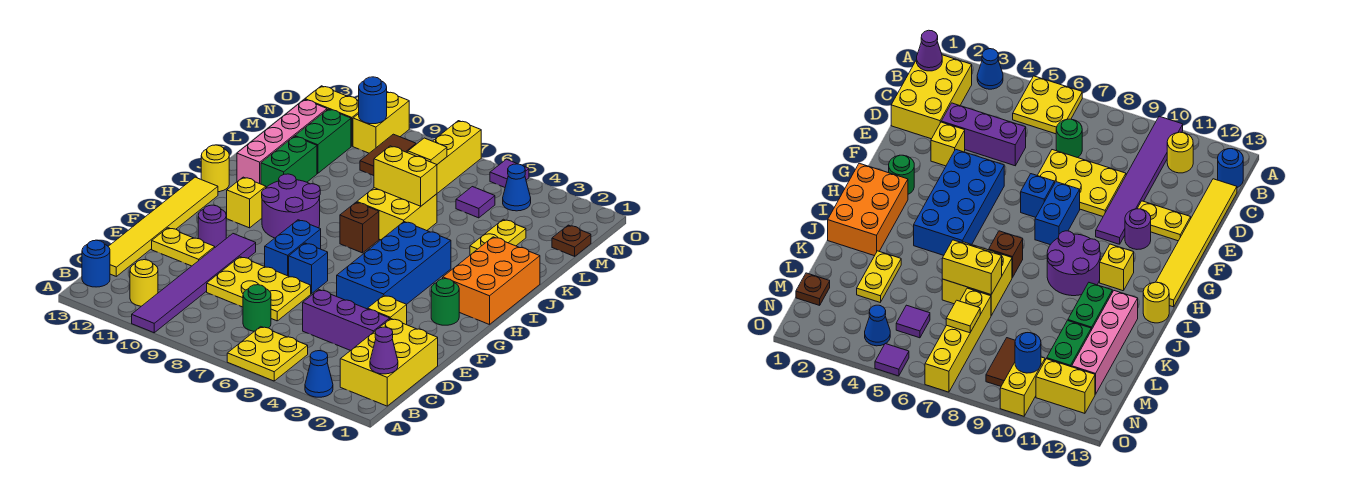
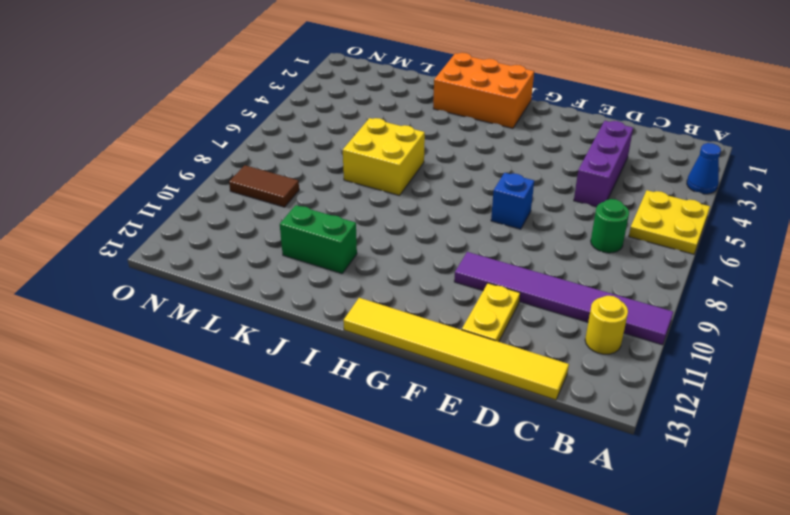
none -> yellow 2x3 brick [340,319,438,406]
none -> blue 1x1 round brick [82,240,110,287]
none -> yellow 2x3 plate [207,257,311,321]
none -> yellow 1x1 brick [368,295,407,325]

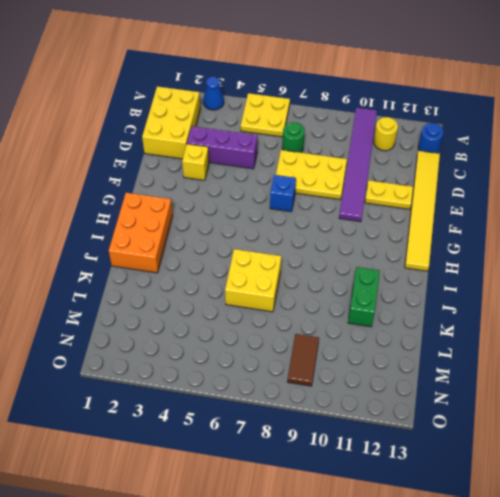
none -> blue 2x4 brick [337,222,451,309]
none -> blue 1x2 brick [265,220,321,276]
none -> purple 1x1 round brick [198,205,226,247]
none -> green 1x1 round brick [431,279,459,325]

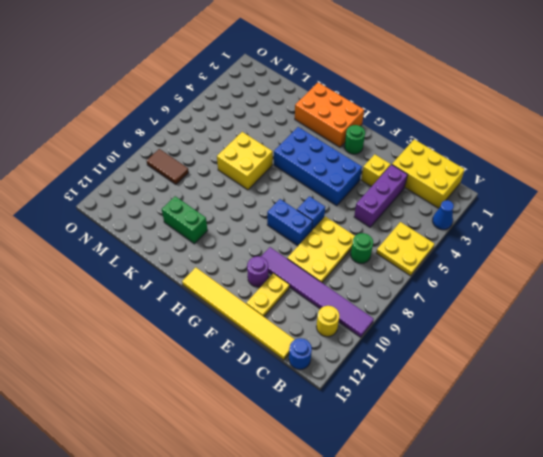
none -> purple 2x2 round brick [262,174,320,238]
none -> yellow 1x1 brick [227,177,266,228]
none -> brown 1x1 brick [340,202,379,253]
none -> yellow 1x1 round brick [201,145,229,192]

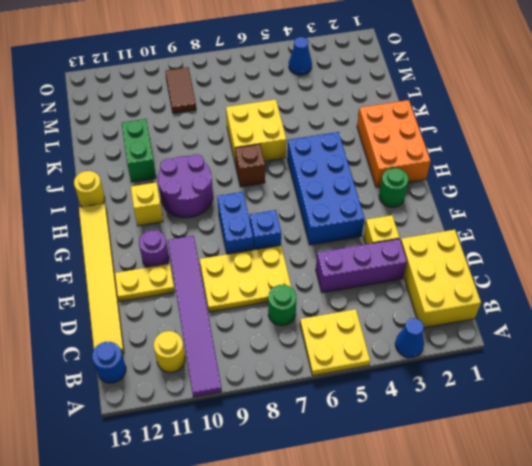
none -> pink 1x4 brick [237,99,327,184]
none -> yellow 1x2 plate [470,219,526,255]
none -> yellow 1x4 brick [433,121,481,193]
none -> green 1x2 brick [295,109,351,173]

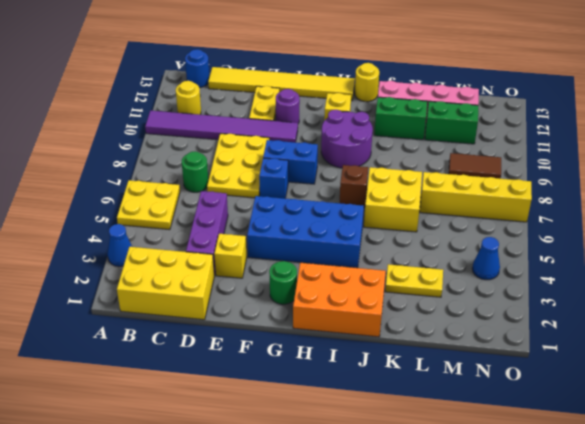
none -> brown 1x1 plate [552,225,591,256]
none -> purple 1x1 tile [456,187,495,218]
none -> yellow 1x2 brick [353,92,409,153]
none -> yellow 1x2 brick [305,86,359,146]

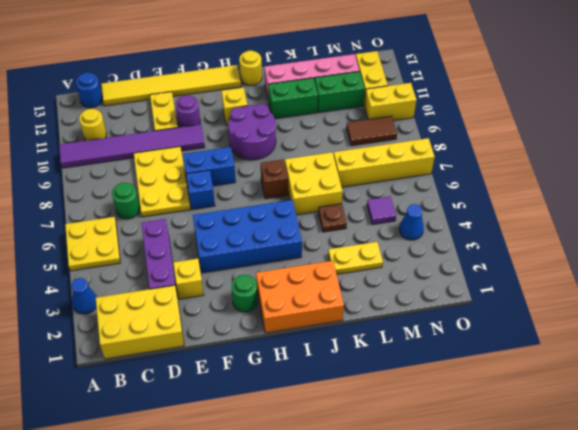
brown 1x1 plate [318,204,347,232] -> brown 1x1 plate moved to [552,225,591,256]
none -> purple 1x1 tile [490,159,529,187]
none -> purple 1x1 cone [370,327,398,374]
none -> yellow 1x2 brick [374,146,437,206]
none -> yellow 1x1 tile [408,138,447,164]

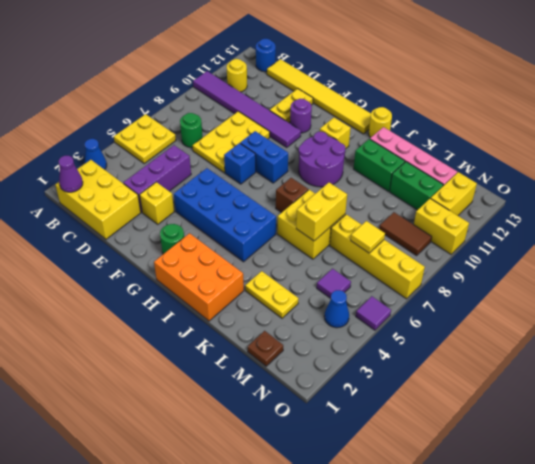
none -> blue 1x1 round brick [359,77,387,124]

